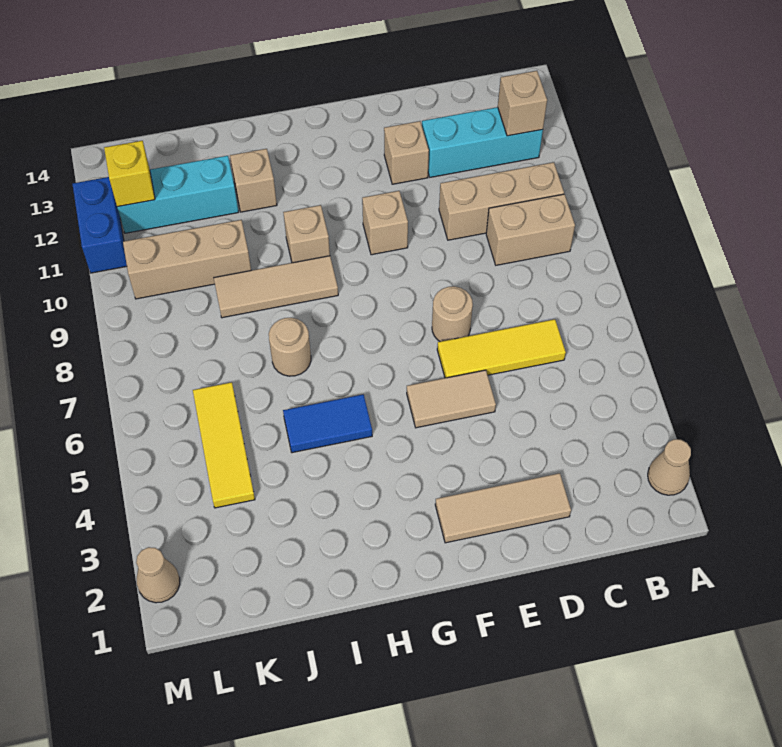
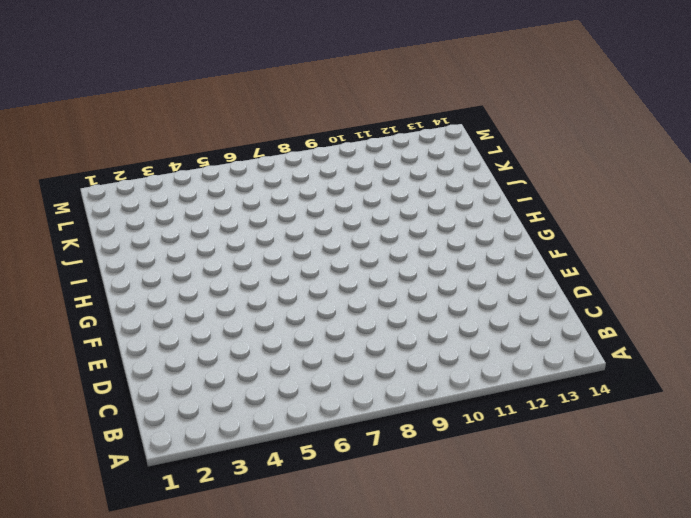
none -> tan 1x1 cone [648,439,691,495]
none -> tan 1x2 brick [486,194,575,265]
none -> tan 1x3 brick [439,162,564,240]

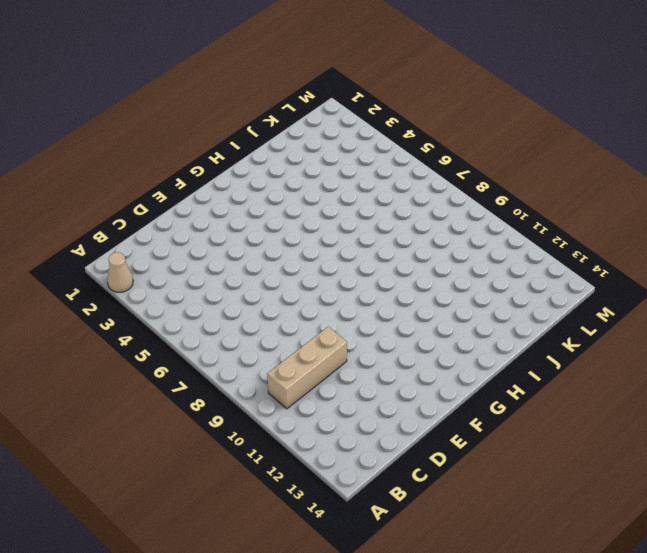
none -> tan 1x2 brick [486,194,575,265]
none -> cyan 1x3 brick [422,107,543,177]
none -> yellow 1x3 tile [437,319,566,378]

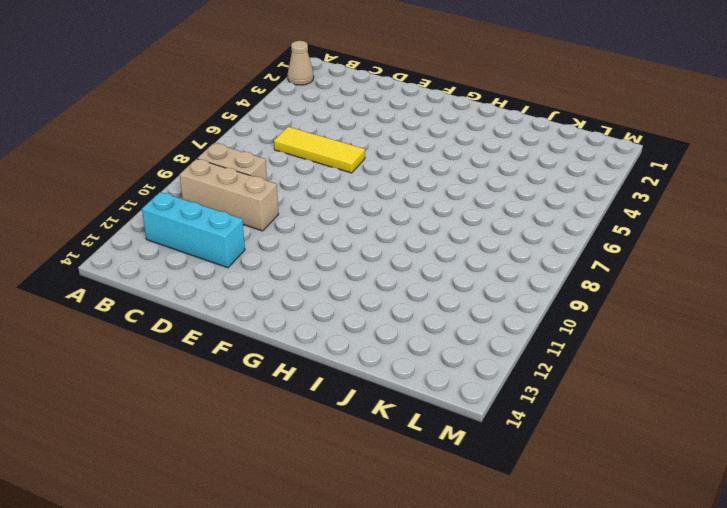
none -> tan 1x3 tile [435,473,571,543]
none -> tan 1x2 tile [407,370,496,428]
none -> tan 1x1 round brick [432,286,473,342]

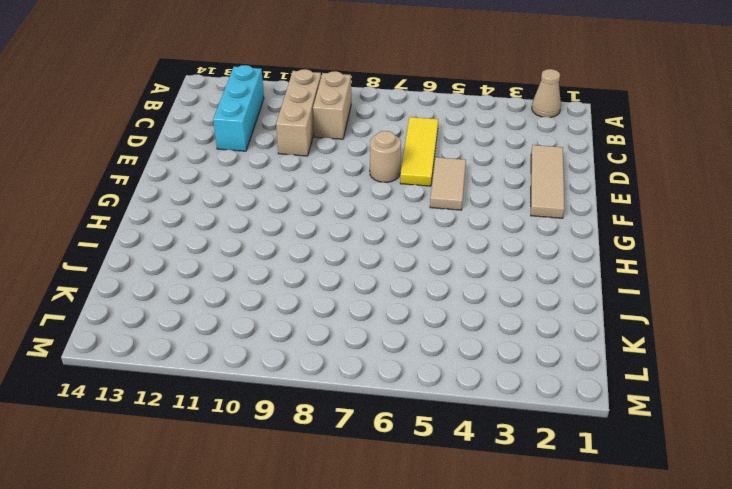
none -> tan 1x1 brick [384,121,429,184]
none -> tan 1x1 brick [362,191,408,255]
none -> blue 1x2 tile [283,394,372,453]

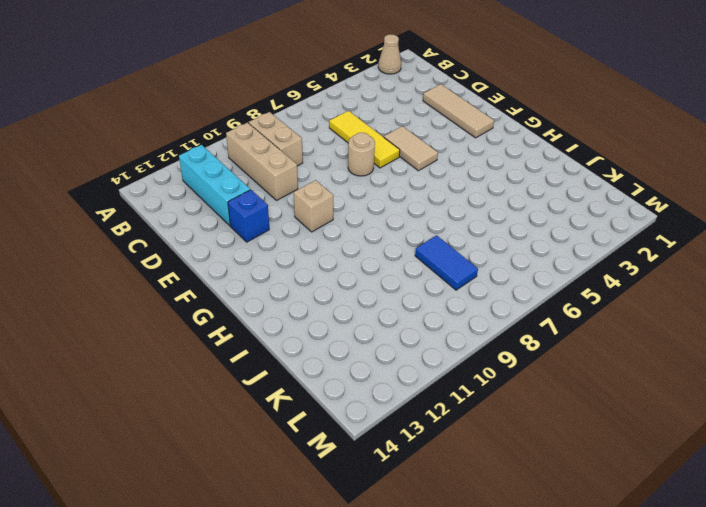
blue 1x1 brick [228,190,269,242] -> tan 1x1 brick [384,121,429,184]
blue 1x2 tile [415,235,478,290] -> blue 1x2 tile moved to [283,394,372,453]
none -> tan 1x3 tile [214,256,338,318]
none -> tan 1x1 brick [283,205,330,263]
none -> tan 1x1 round brick [269,318,311,376]

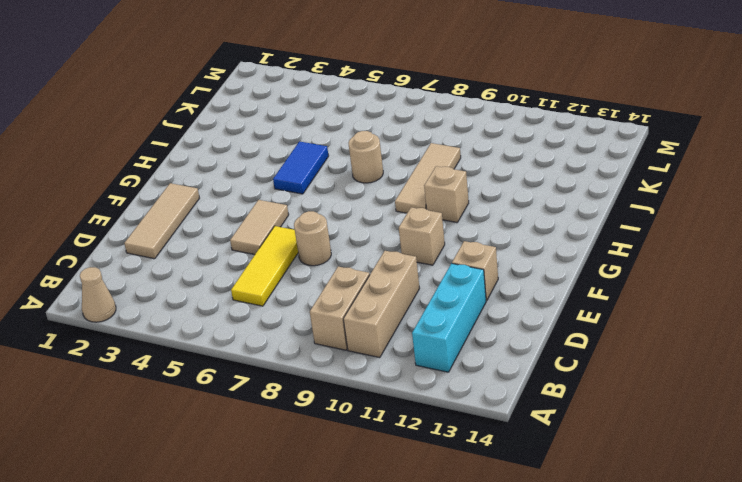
none -> tan 1x1 brick [230,149,277,212]
none -> tan 1x3 brick [123,220,251,299]
none -> cyan 1x3 brick [117,156,239,233]

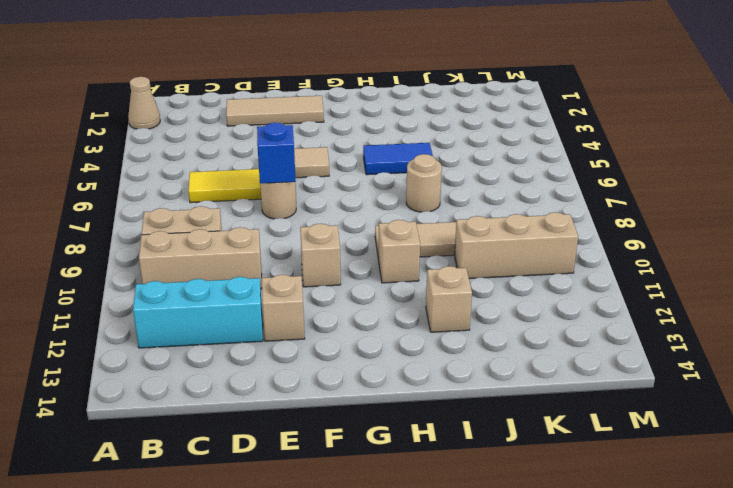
blue 1x1 brick [257,123,296,184] -> none
none -> cyan 1x3 brick [117,156,239,233]
none -> yellow 1x3 tile [193,382,255,508]
none -> tan 1x1 cone [136,547,180,603]

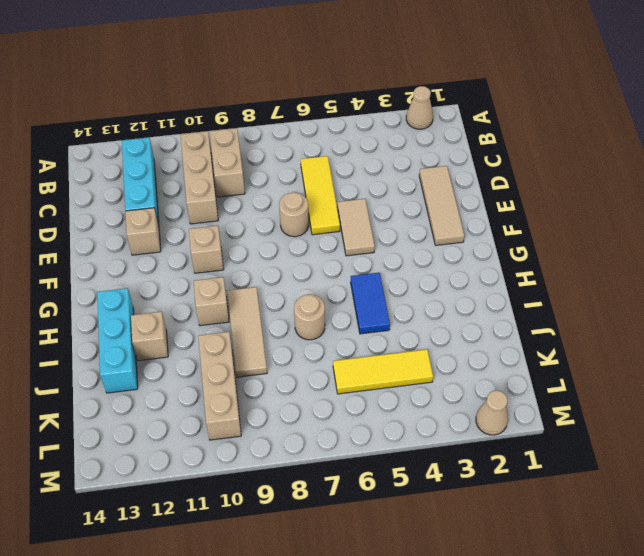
cyan 1x3 brick [97,288,138,393] -> cyan 1x3 brick moved to [117,156,239,233]
none -> blue 1x2 brick [73,177,127,273]
none -> tan 1x1 brick [498,71,547,136]
none -> yellow 1x1 brick [104,141,155,207]

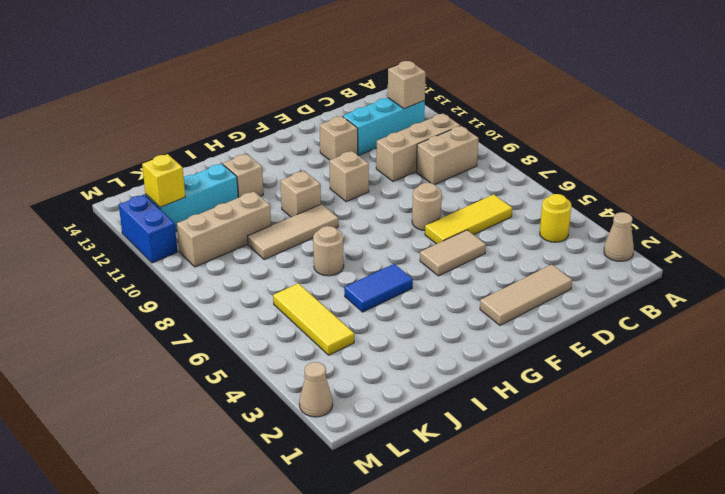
yellow 1x1 round brick [540,194,571,242] -> none

